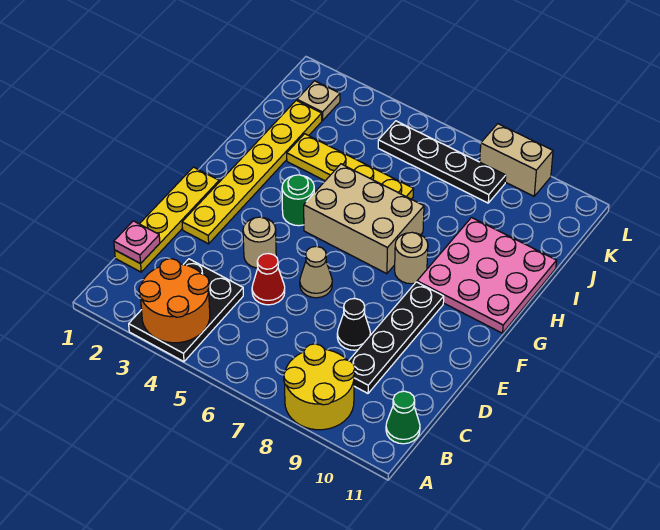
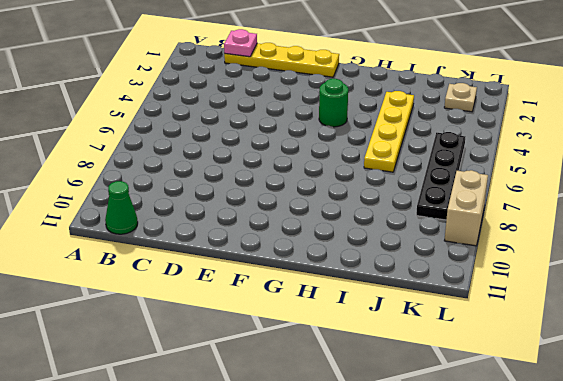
none -> black 2x3 plate [129,259,243,362]
none -> yellow 2x2 round brick [284,344,355,430]
none -> black 1x4 plate [349,282,444,393]

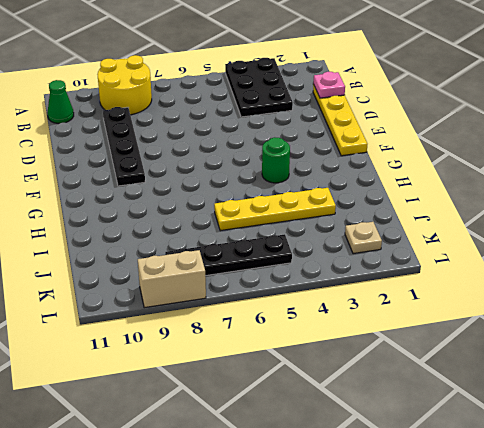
none -> red 1x1 cone [252,254,285,305]
none -> black 1x1 cone [337,299,370,350]
none -> yellow 1x6 plate [182,100,322,244]

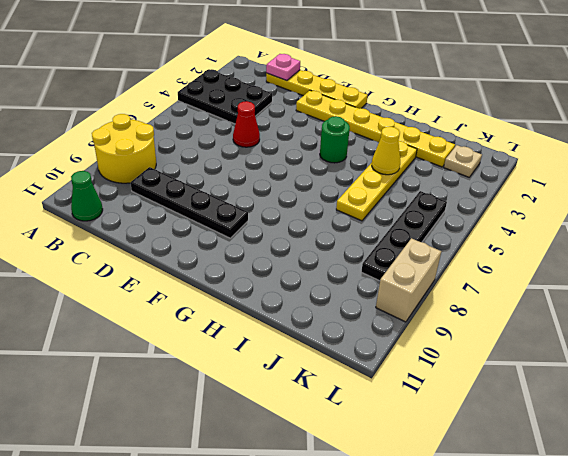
yellow 1x1 cone [372,127,400,175] -> none
none -> black 1x1 cone [337,299,370,350]
none -> tan 1x1 round brick [243,217,276,268]
none -> tan 1x1 cone [300,246,332,298]

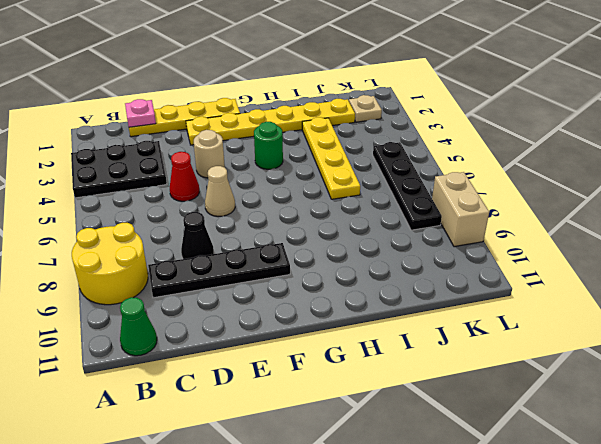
none -> tan 2x3 brick [304,164,424,274]
none -> tan 1x1 round brick [395,232,428,284]
none -> pink 3x3 plate [417,218,557,333]

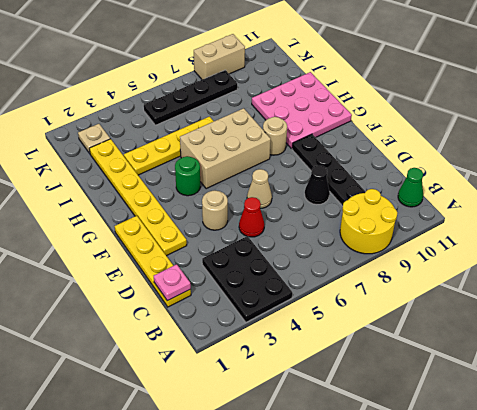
none -> orange 2x2 round brick [139,259,210,343]

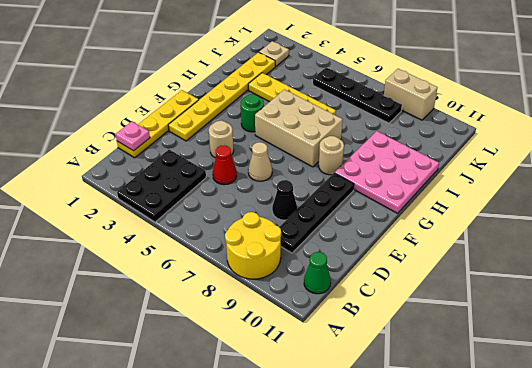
none -> orange 2x2 round brick [139,259,210,343]

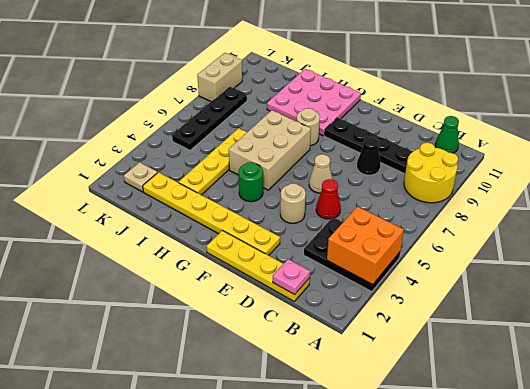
orange 2x2 brick [327,207,404,285] -> orange 2x2 round brick [139,259,210,343]

